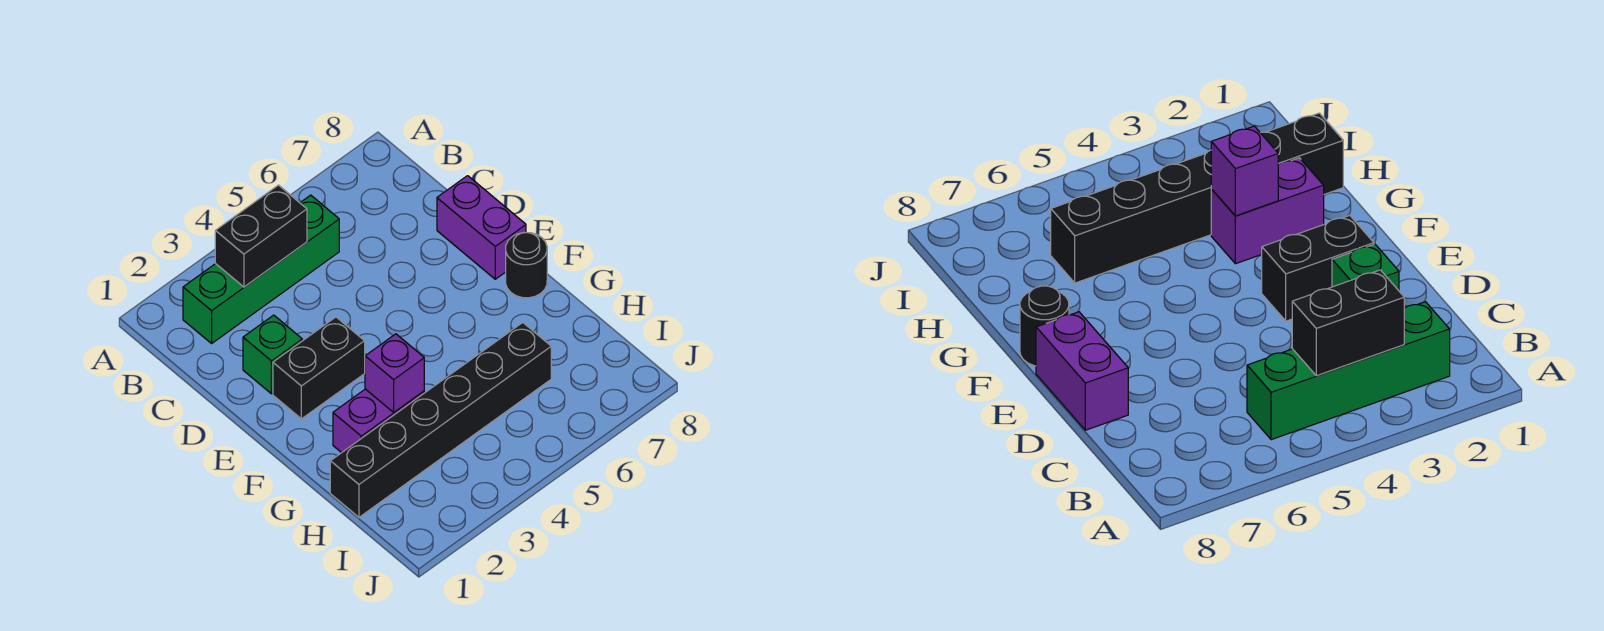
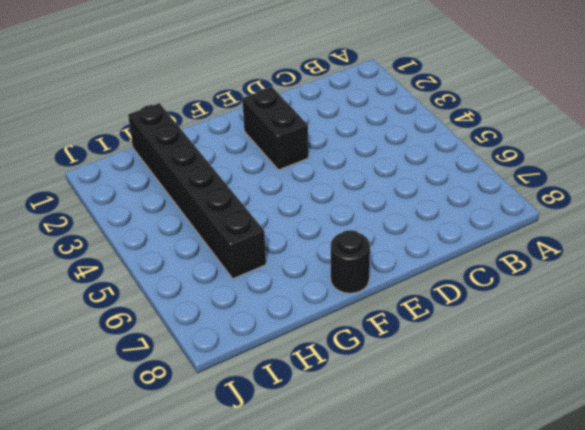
none -> green 1x4 brick [183,195,339,343]
none -> green 1x1 brick [243,315,302,394]

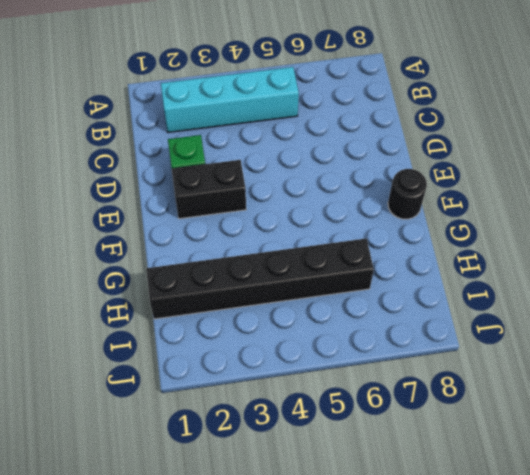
cyan 1x4 brick [161,67,299,132] -> green 1x4 brick [183,195,339,343]
none -> purple 1x2 brick [437,176,526,279]
none -> purple 1x2 brick [333,389,424,453]

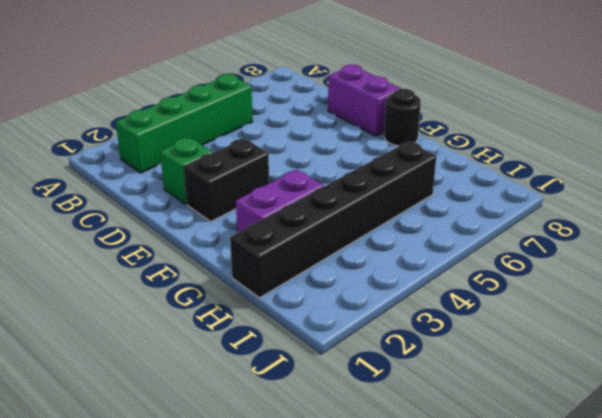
none -> black 1x2 brick [215,185,307,287]
none -> purple 1x1 brick [365,334,424,412]

